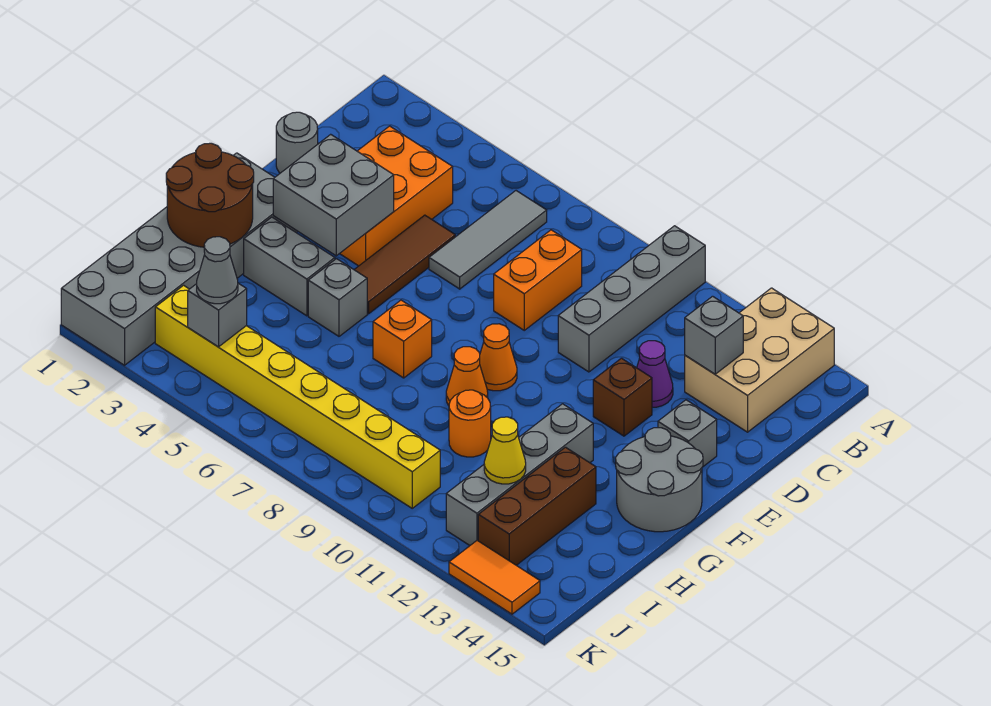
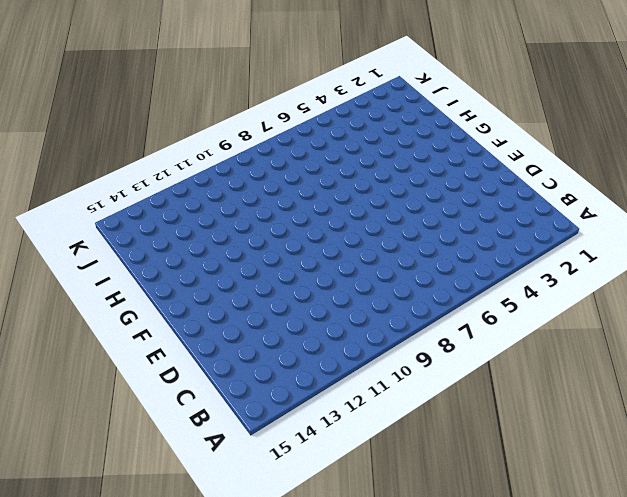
none -> grey 1x4 brick [558,226,705,372]
none -> tan 2x3 brick [685,288,834,432]
none -> grey 1x3 tile [429,191,547,289]

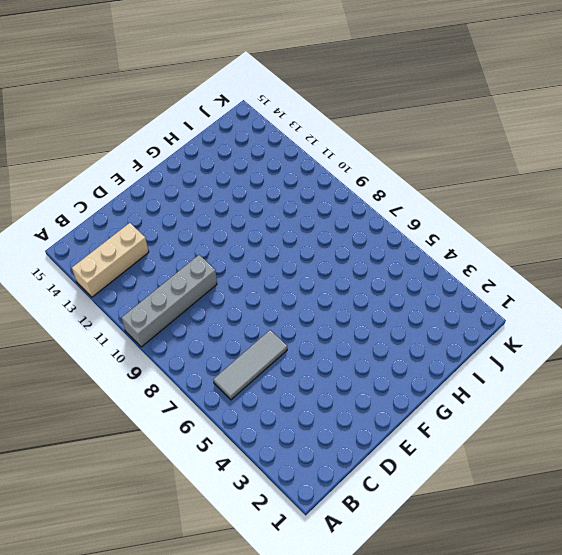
tan 1x3 brick [72,223,149,297] -> tan 2x3 brick [685,288,834,432]
none -> orange 2x3 brick [340,126,453,266]
none -> orange 1x2 brick [494,230,582,330]
none -> grey 1x1 round brick [276,112,318,173]

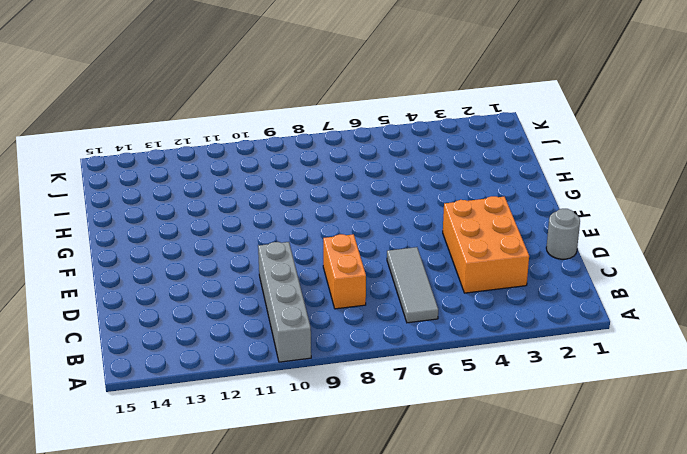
none -> tan 2x3 brick [685,288,834,432]
none -> brown 1x3 tile [354,215,455,314]
none -> purple 1x1 cone [637,341,673,407]

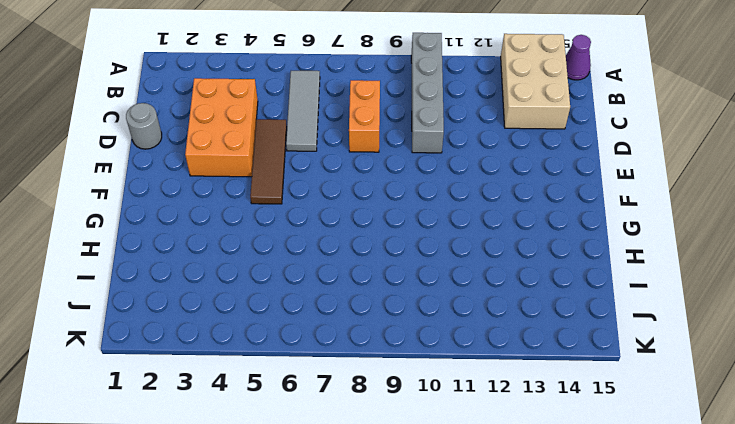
purple 1x1 cone [566,35,591,80] -> purple 1x1 cone moved to [637,341,673,407]
none -> brown 1x1 brick [593,358,652,436]
none -> grey 1x1 brick [658,400,717,466]
none -> grey 2x6 brick [61,153,298,365]

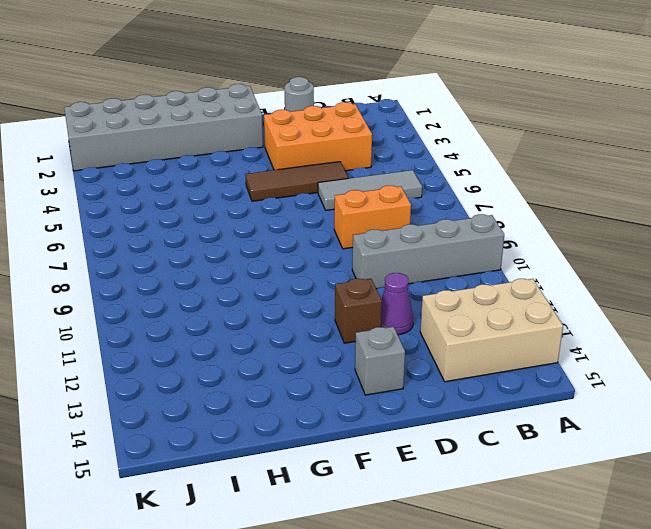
none -> orange 1x1 cone [480,324,517,391]
none -> grey 2x2 round brick [616,428,703,532]
none -> grey 1x2 brick [244,217,335,316]

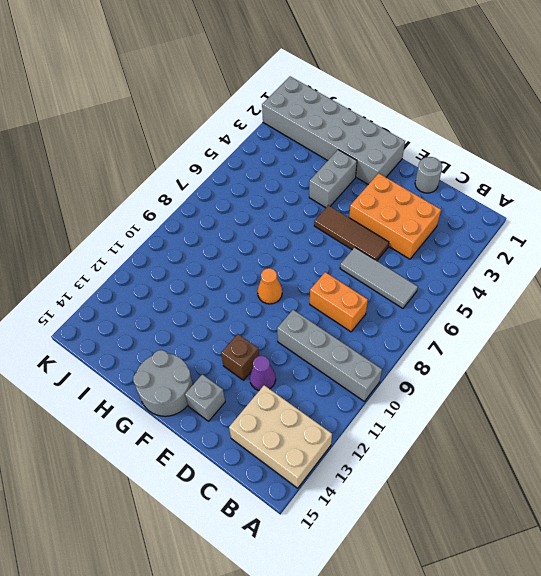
none -> grey 1x1 brick [308,259,367,336]
none -> orange 1x1 brick [373,300,432,378]
none -> orange 1x1 cone [446,347,488,406]

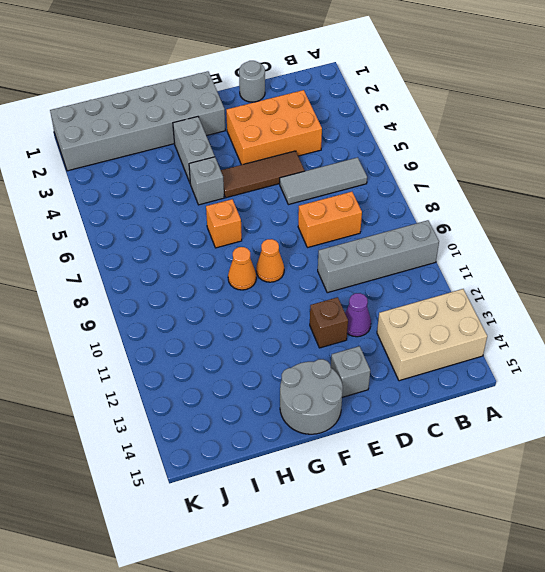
none -> grey 1x4 brick [446,404,593,545]
none -> orange 1x1 round brick [449,390,491,457]
none -> brown 1x3 brick [478,447,596,565]

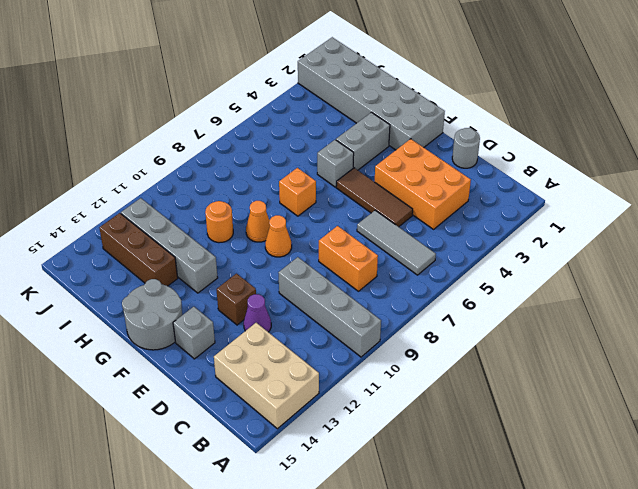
none -> yellow 1x8 brick [155,285,440,508]
none -> orange 1x2 tile [449,541,540,614]
none -> grey 1x1 brick [685,296,743,374]

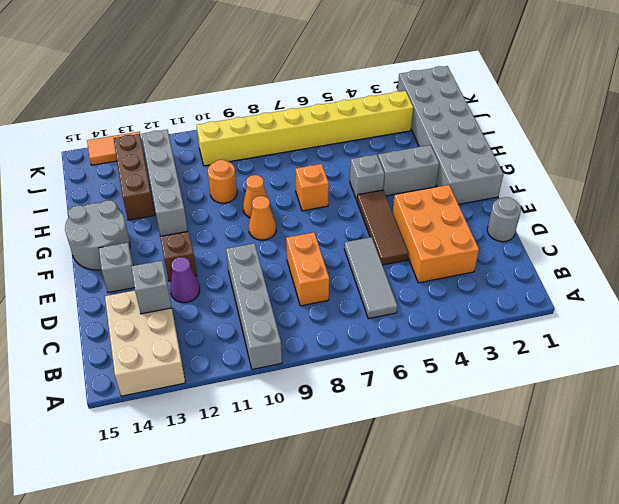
none -> grey 2x2 brick [273,134,394,256]
none -> brown 2x2 round brick [166,143,254,247]
none -> yellow 1x1 cone [484,417,526,484]

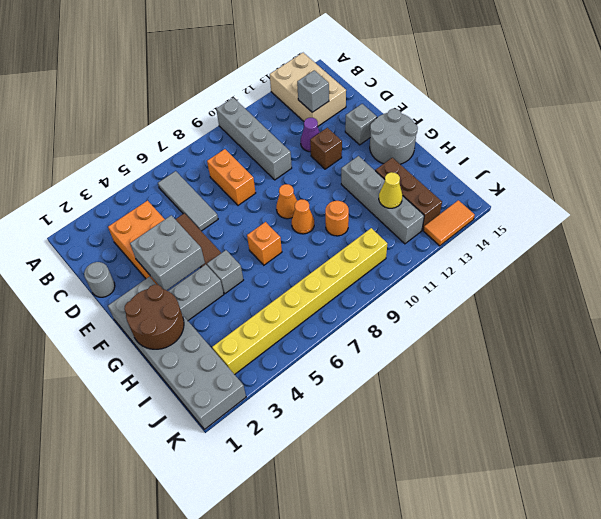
none -> grey 1x1 brick [188,283,247,347]
none -> grey 1x1 cone [197,237,238,304]

